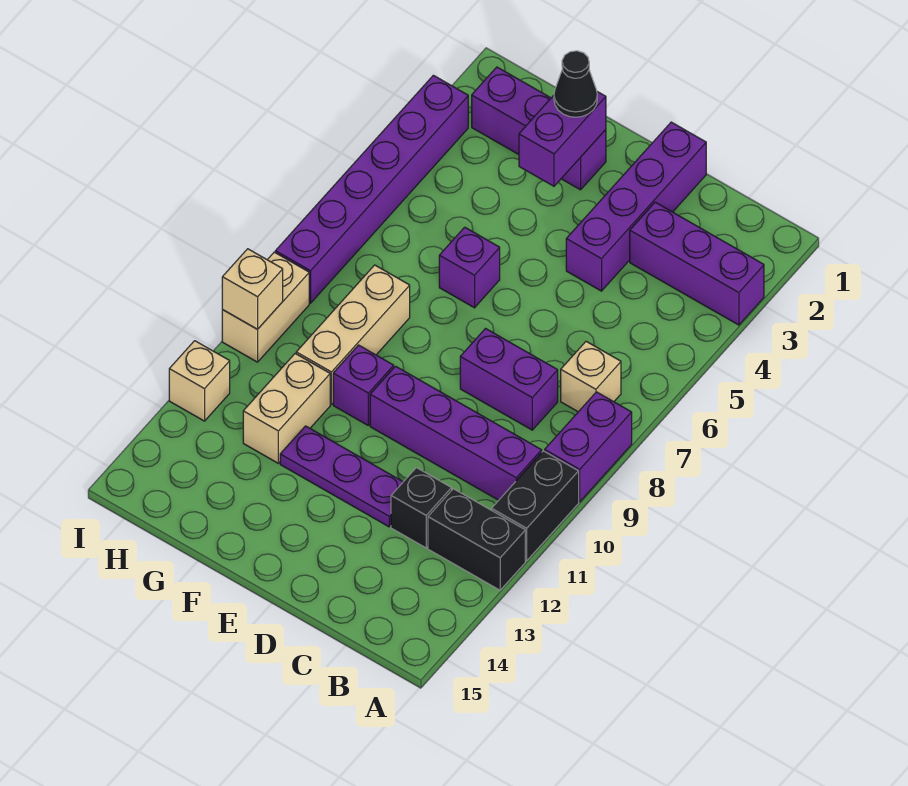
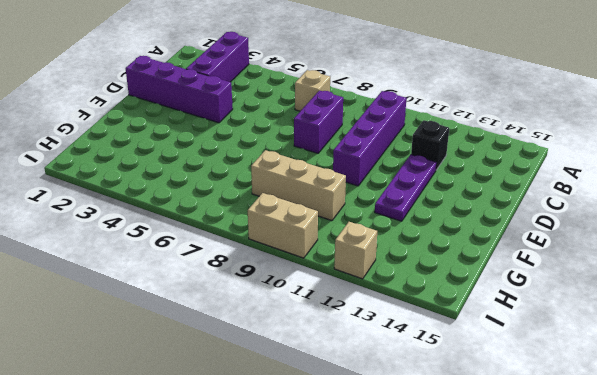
none -> purple 1x2 brick [545,392,632,502]
none -> black 1x2 brick [492,451,579,561]
none -> black 1x2 brick [428,489,525,590]

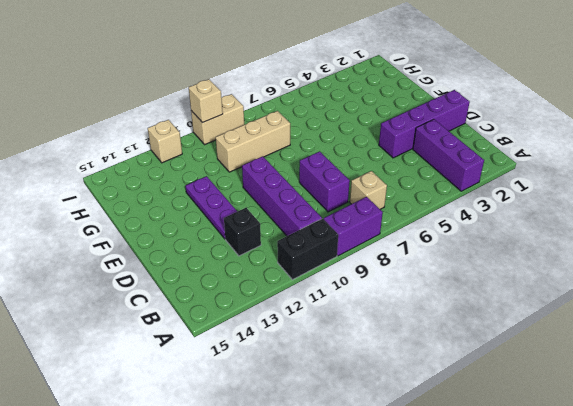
none -> black 1x2 brick [428,489,525,590]
none -> purple 1x3 brick [472,67,606,190]
none -> purple 1x1 brick [439,227,500,308]

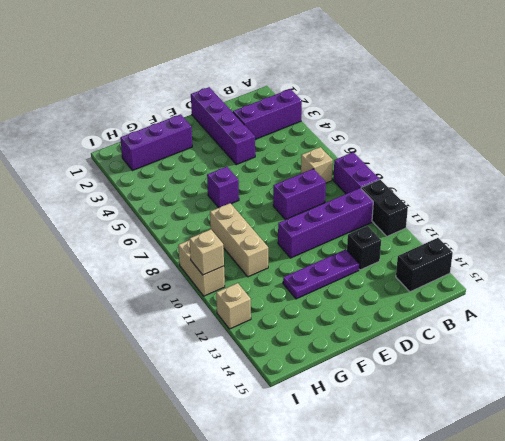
black 1x2 brick [396,238,453,292] -> black 1x2 brick moved to [428,489,525,590]
none -> purple 1x1 brick [333,345,394,425]
none -> tan 1x2 brick [243,354,330,463]
none -> purple 1x6 brick [275,75,468,303]

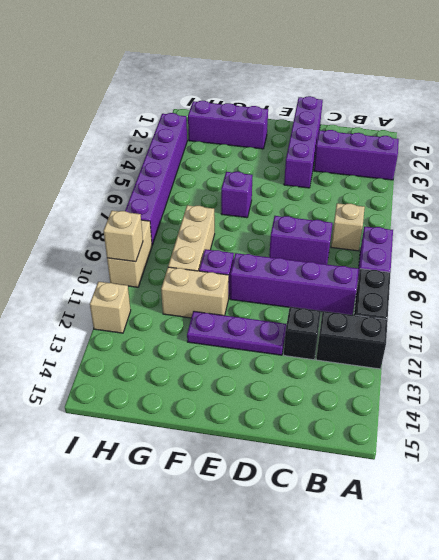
tan 1x2 brick [161,267,229,318] -> tan 1x2 brick turned to [243,354,330,463]
none -> purple 1x2 brick [519,92,606,186]
none -> black 1x1 cone [554,51,597,117]

